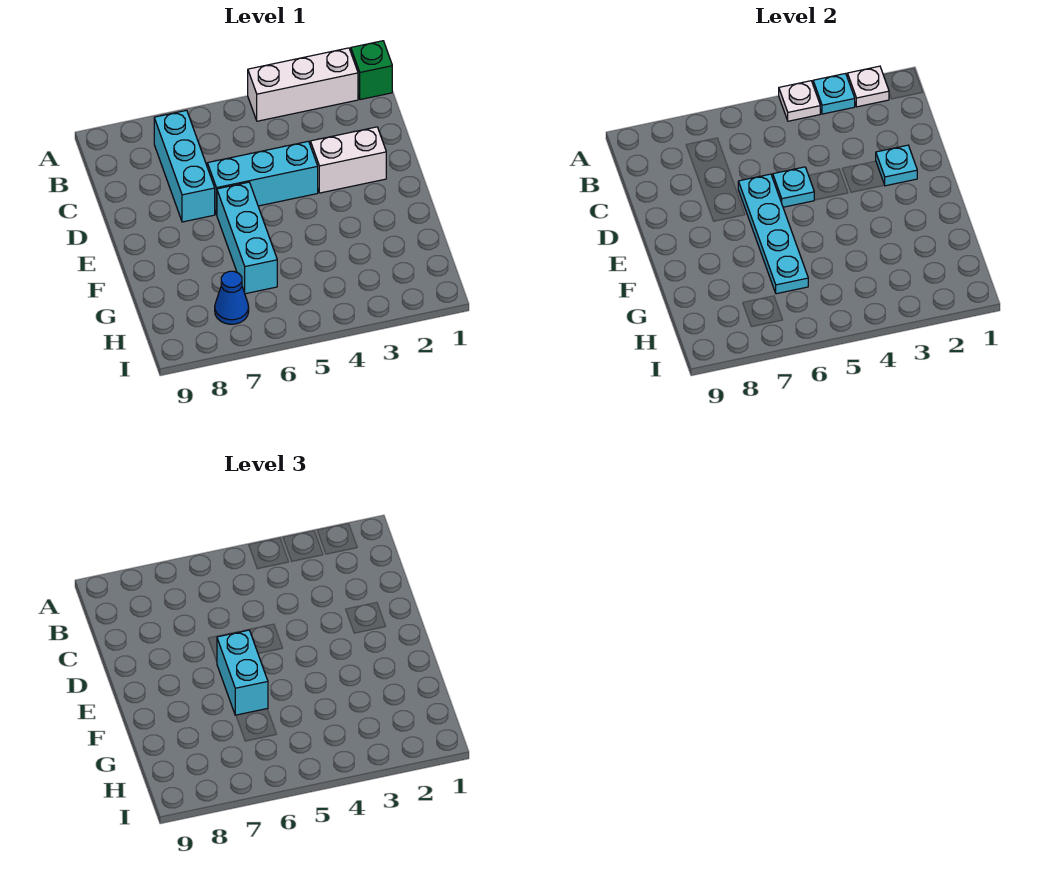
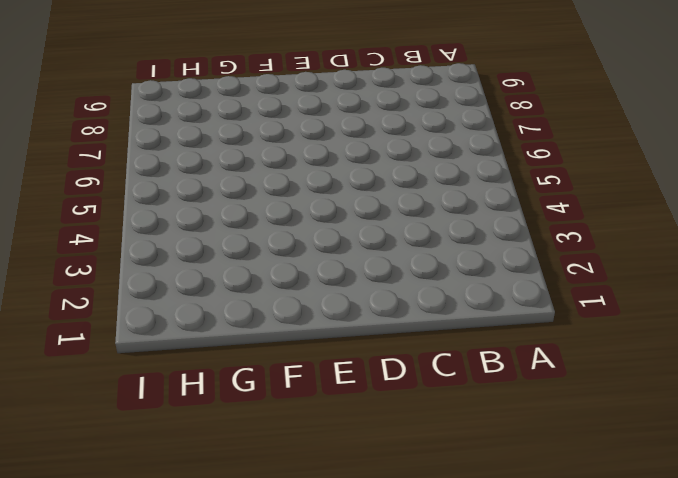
none -> green 1x1 brick [351,41,392,100]
none -> white 1x3 brick [248,48,358,121]
none -> cyan 1x3 brick [154,110,215,222]

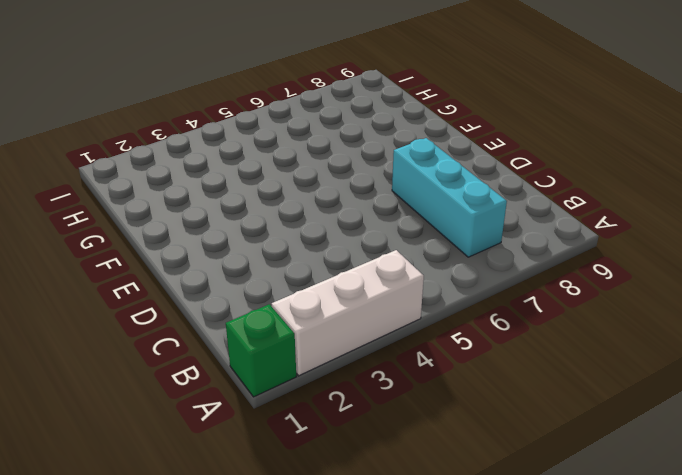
none -> white 1x2 brick [310,127,386,193]
none -> cyan 1x3 brick [207,141,318,215]
none -> cyan 1x3 brick [217,182,277,294]

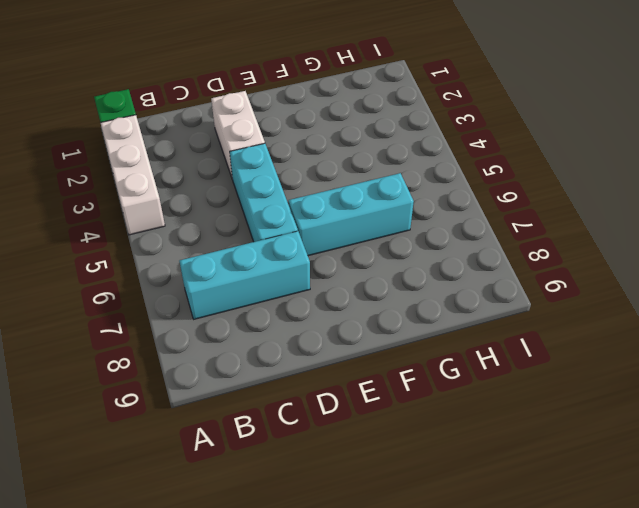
none -> blue 1x1 cone [215,271,249,324]
none -> white 1x1 plate [847,66,889,107]
none -> cyan 1x1 plate [813,73,855,114]

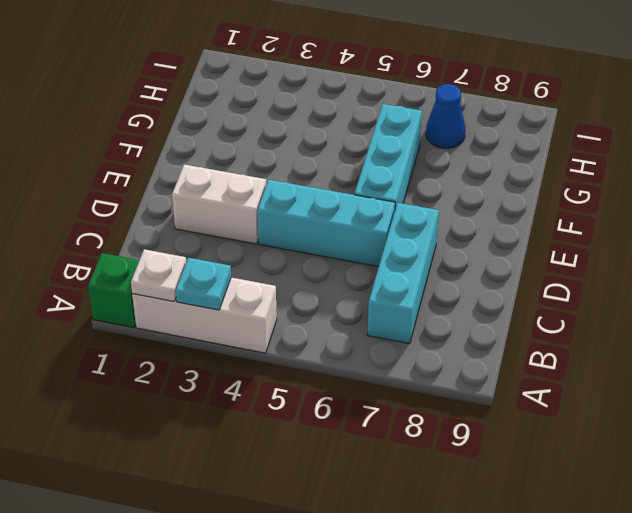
none -> white 1x1 plate [779,81,820,121]
none -> cyan 1x1 plate [876,145,917,186]
none -> cyan 1x1 plate [773,167,814,207]

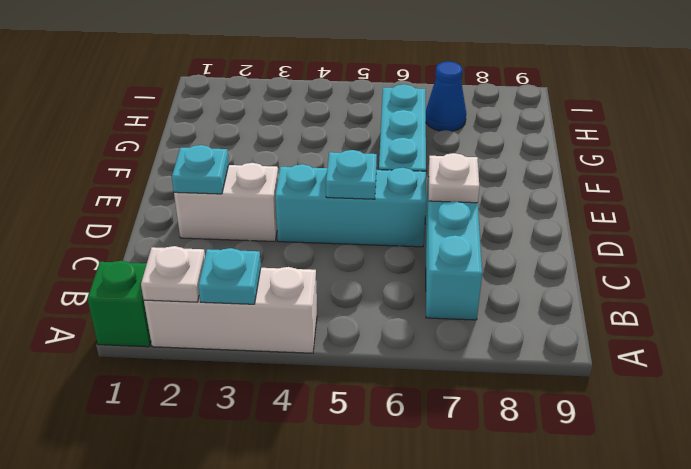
white 1x1 plate [428,153,479,203] -> white 1x1 plate moved to [779,81,820,121]
none -> cyan 1x4 plate [738,174,808,294]
none -> cyan 1x2 brick [217,630,268,715]

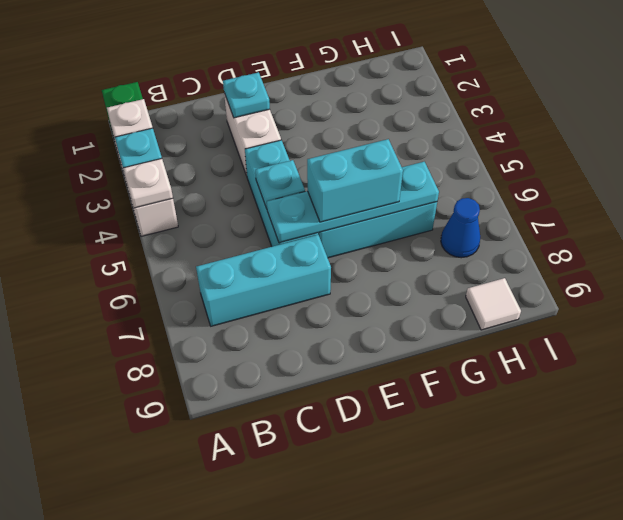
white 1x1 tile [466,278,521,330] -> none

